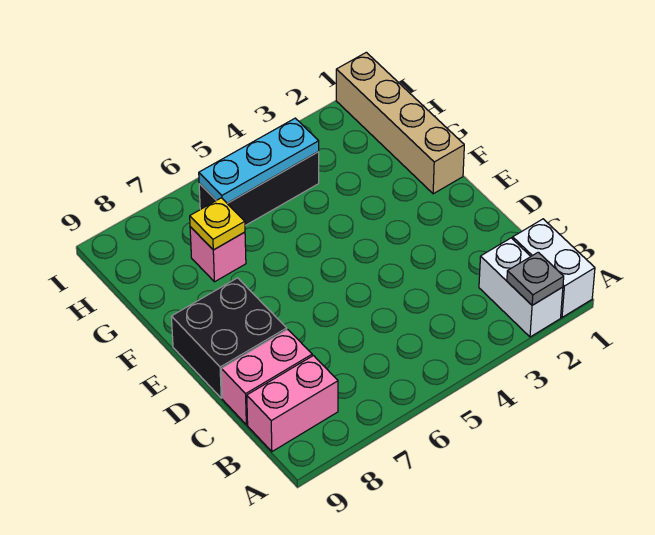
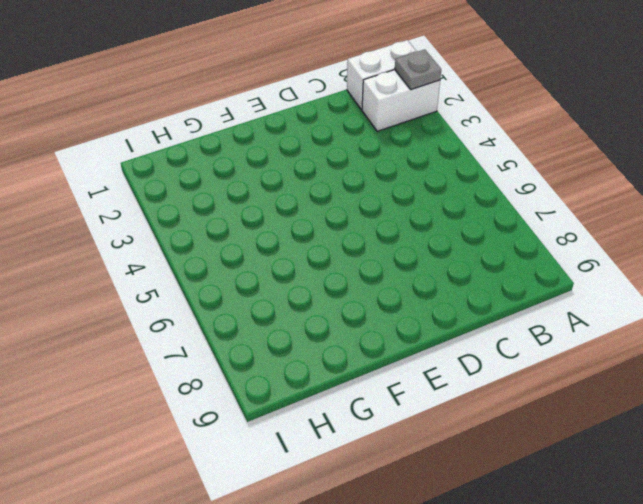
none -> pink 1x2 brick [247,356,338,451]
none -> pink 1x2 brick [221,329,312,425]

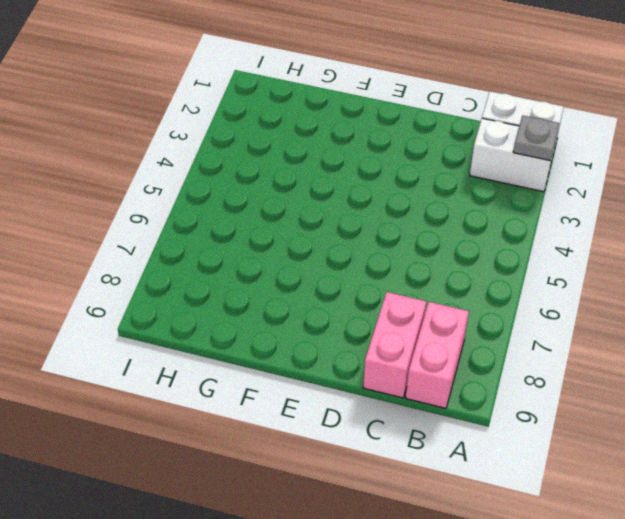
none -> black 2x2 brick [171,278,287,398]
none -> tan 1x4 brick [336,52,464,194]

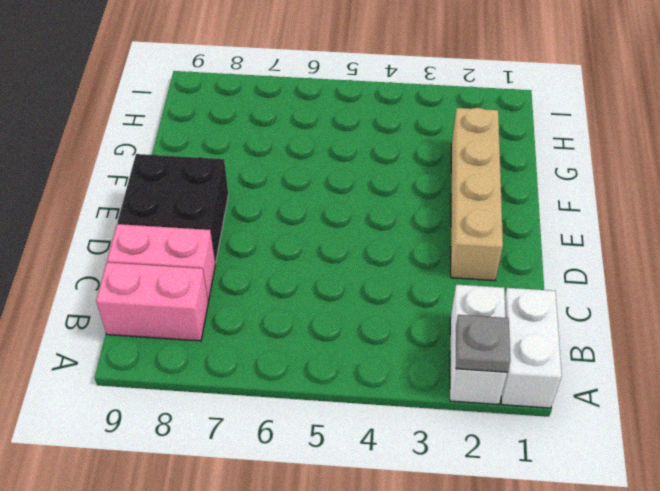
tan 1x4 brick [451,108,503,281] -> tan 1x4 brick moved to [336,52,464,194]
none -> pink 1x1 brick [190,227,246,282]
none -> black 1x3 brick [199,152,319,226]

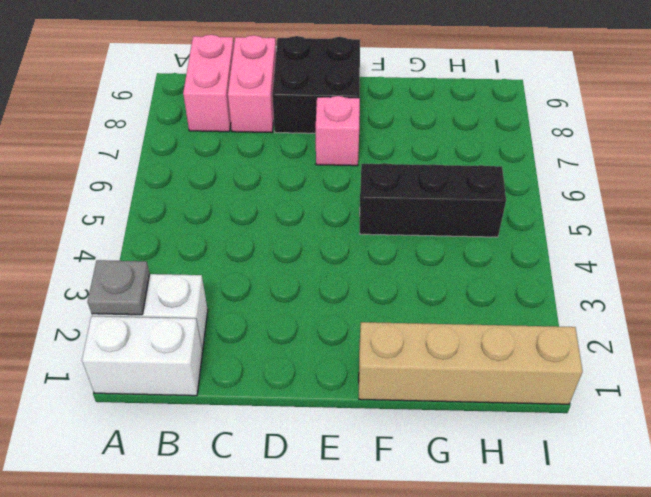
pink 1x1 brick [316,96,360,166] -> pink 1x1 brick moved to [190,227,246,282]
black 1x3 brick [360,163,506,237] -> black 1x3 brick turned to [199,152,319,226]
none -> yellow 1x1 plate [190,198,245,250]
none -> cyan 1x3 plate [199,118,319,203]

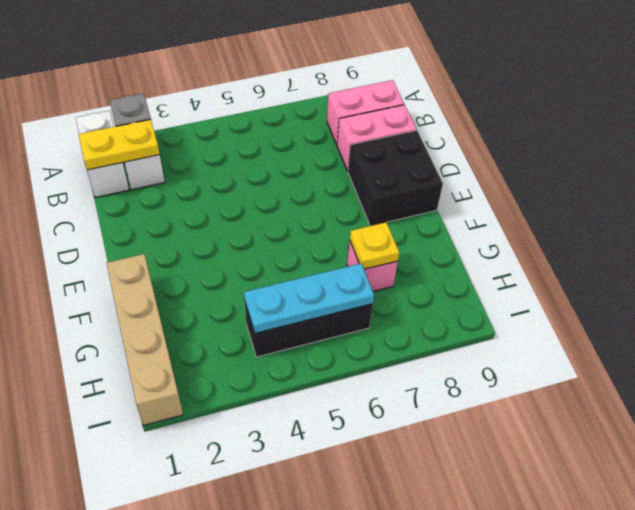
yellow 1x2 plate [79,119,160,170] -> none

